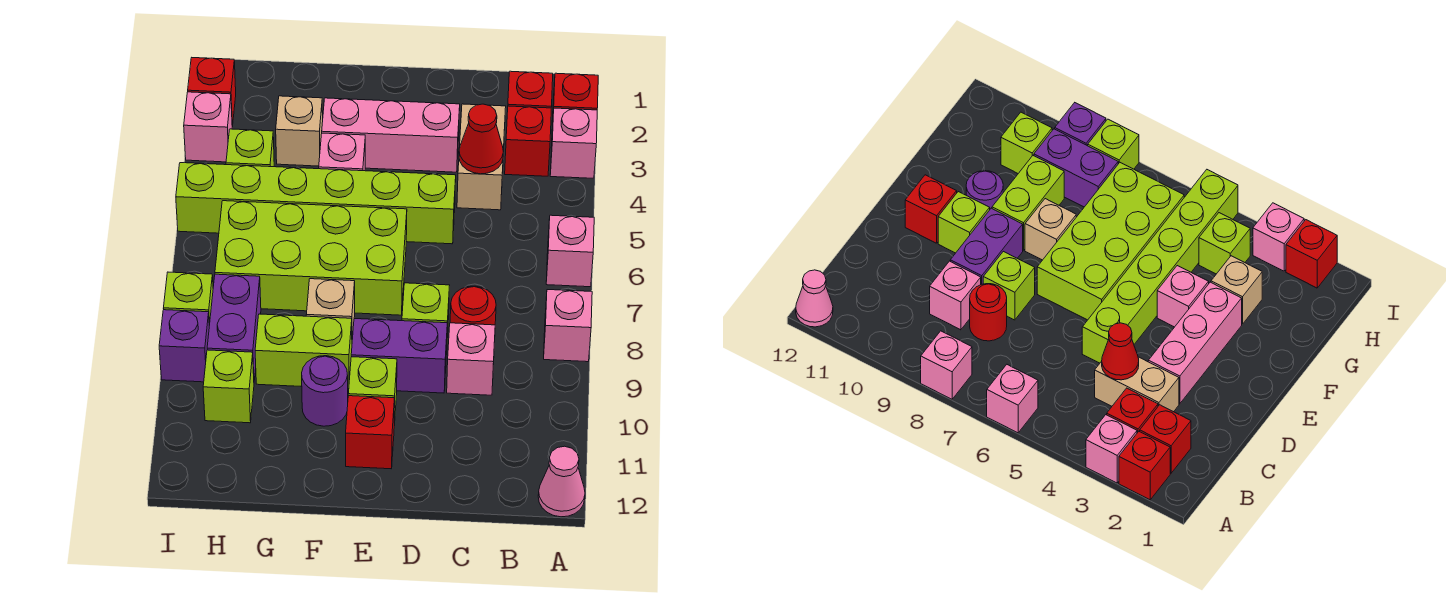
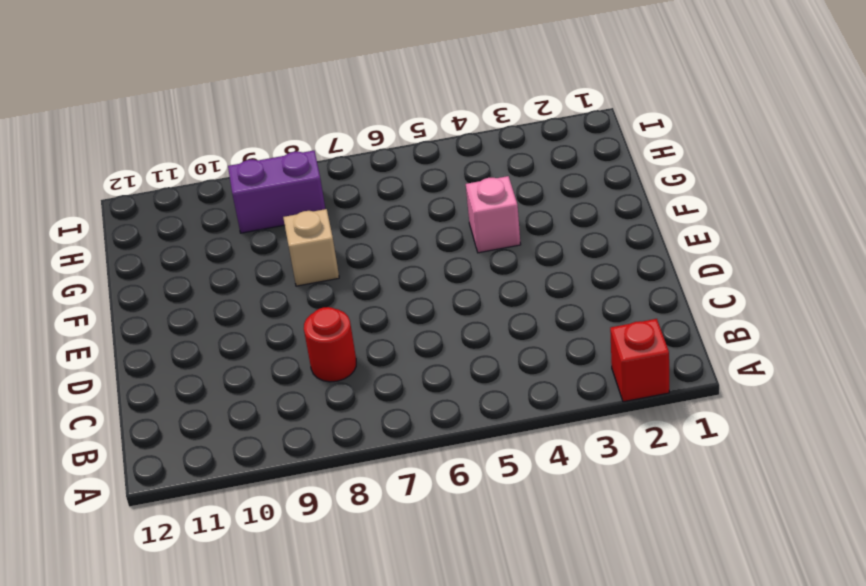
none -> pink 1x1 brick [550,108,597,178]
none -> pink 1x1 brick [546,215,594,287]
none -> pink 1x1 brick [544,290,592,362]
none -> pink 1x1 cone [538,446,585,517]

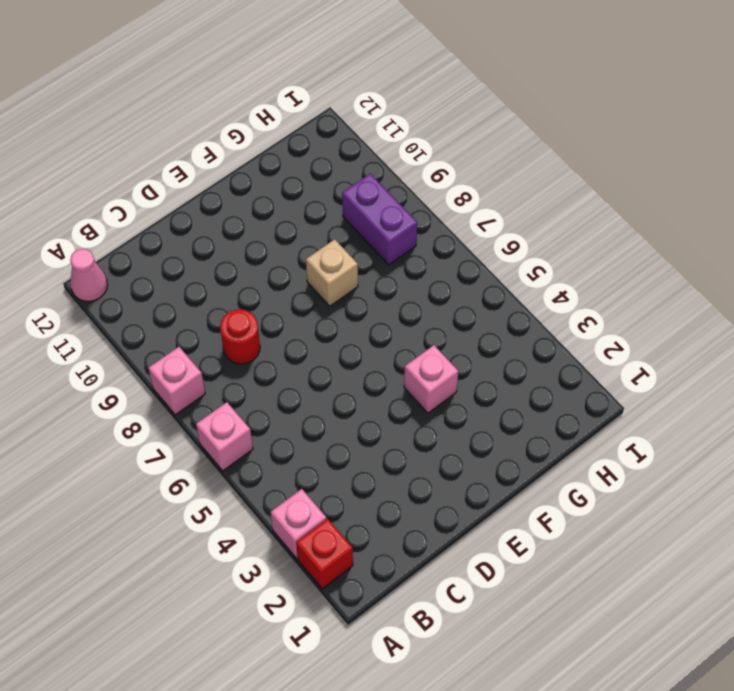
none -> red 1x1 brick [508,71,553,108]
none -> red 1x1 brick [505,106,551,176]
none -> tan 1x2 brick [457,104,506,210]
none -> pink 1x1 brick [447,323,495,395]

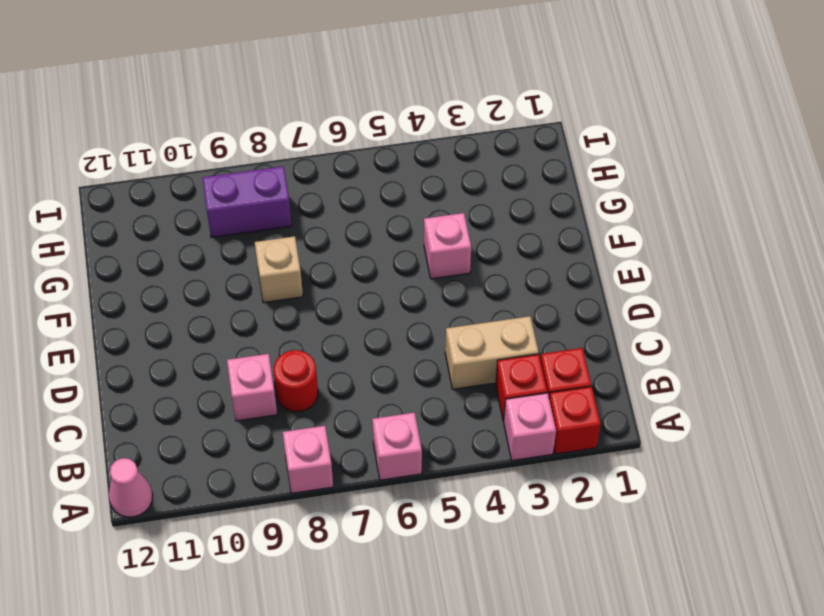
none -> pink 1x3 brick [322,98,460,172]
none -> lime 1x6 brick [176,163,456,244]
none -> lime 1x1 brick [402,283,450,338]
none -> purple 1x2 brick [351,319,447,393]

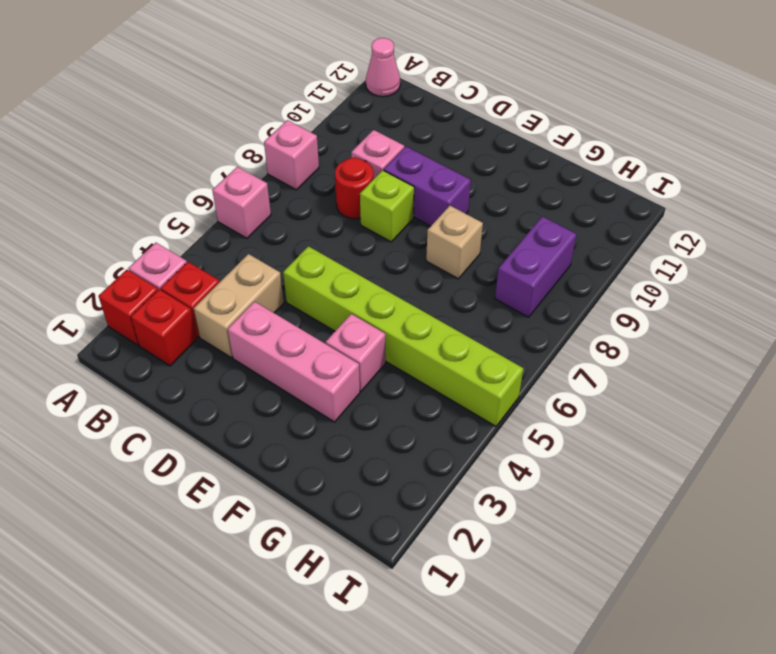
none -> lime 2x4 brick [215,201,407,315]
none -> lime 1x1 brick [348,357,397,426]
none -> red 1x1 brick [346,396,394,469]
none -> lime 1x2 brick [255,314,352,389]

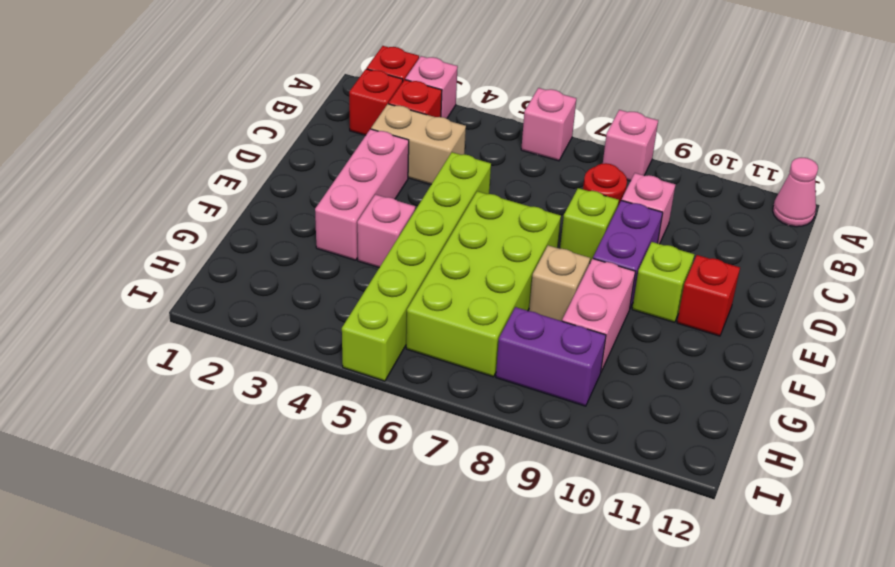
pink 1x2 brick [562,259,635,372] -> lime 1x2 brick [255,314,352,389]
none -> purple 1x1 round brick [302,356,348,426]
none -> tan 1x1 brick [276,96,323,166]
none -> lime 1x1 brick [226,129,274,167]
none -> lime 1x1 brick [203,350,254,423]

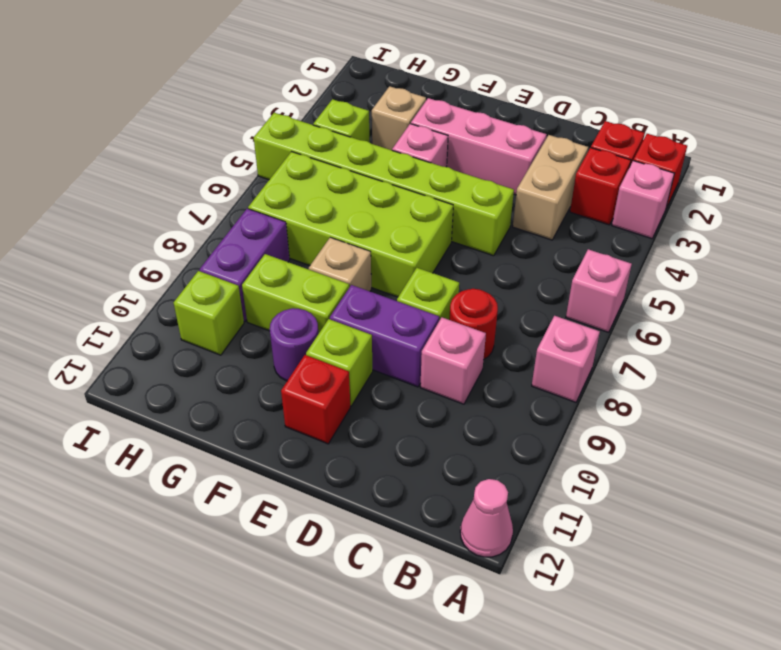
none -> red 1x1 brick [188,58,236,127]
none -> pink 1x1 brick [184,92,232,162]
none -> lime 1x1 brick [163,272,213,325]
none -> purple 1x1 brick [159,310,209,382]

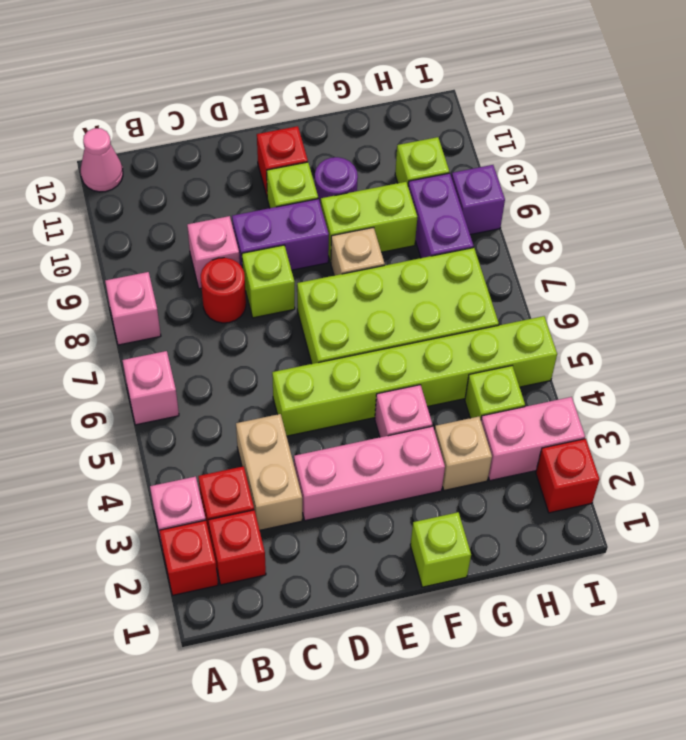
lime 1x1 brick [410,512,471,587] -> lime 1x1 brick moved to [163,272,213,325]
pink 1x2 brick [481,397,585,481] -> pink 1x1 brick [184,92,232,162]
none -> red 1x1 cone [459,104,503,174]

